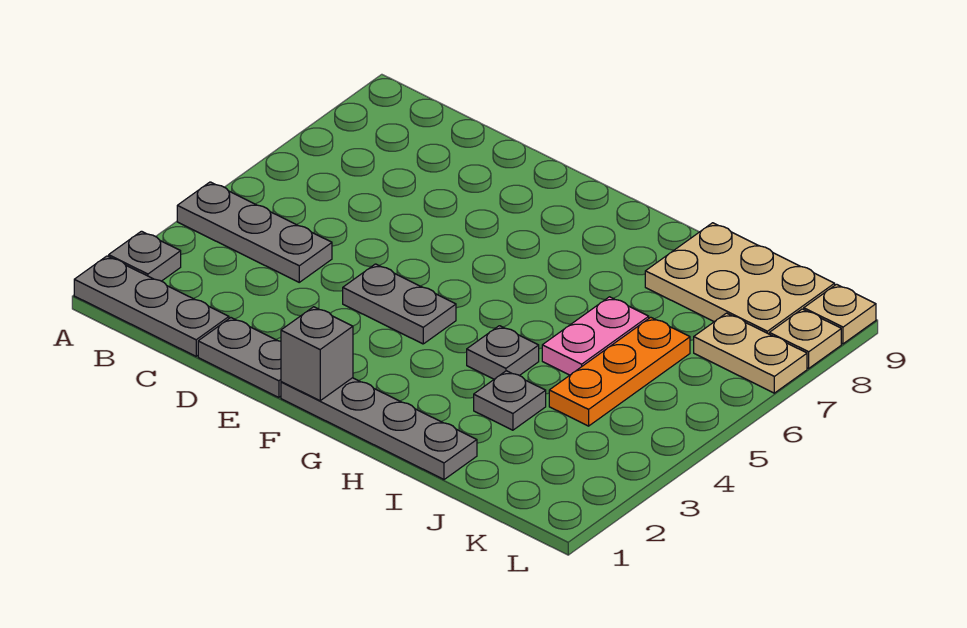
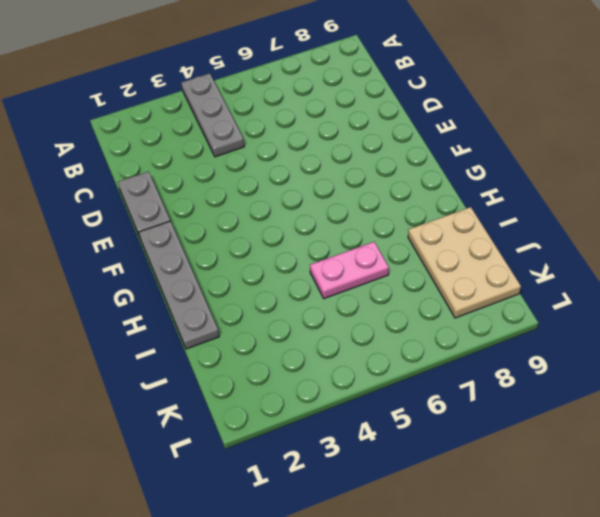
none -> grey 1x3 plate [74,256,229,356]
none -> grey 1x1 plate [109,231,181,281]
none -> grey 1x2 plate [343,264,456,344]

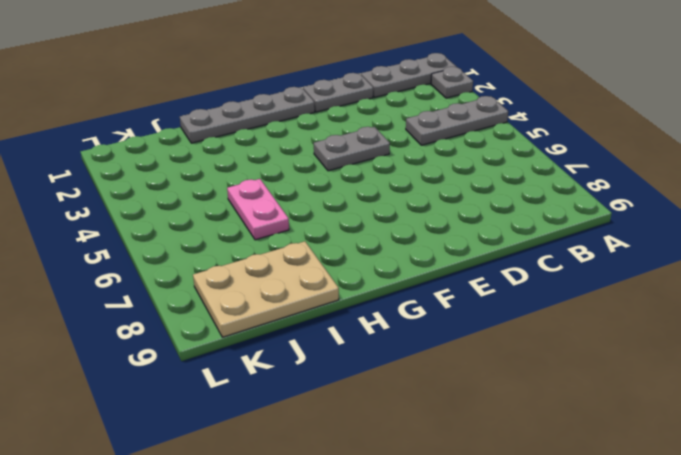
none -> grey 1x1 plate [467,326,539,379]
none -> grey 1x1 plate [474,371,546,430]
none -> orange 1x3 plate [549,317,690,426]

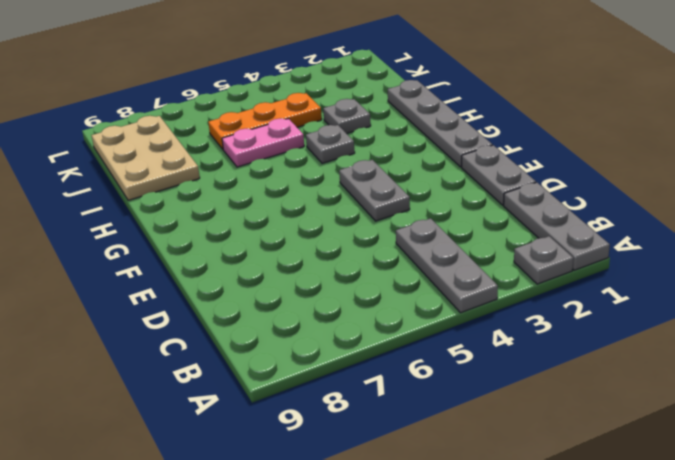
none -> tan 1x2 plate [694,313,807,393]
none -> tan 1x1 plate [769,309,841,368]
none -> tan 1x1 plate [804,284,876,344]

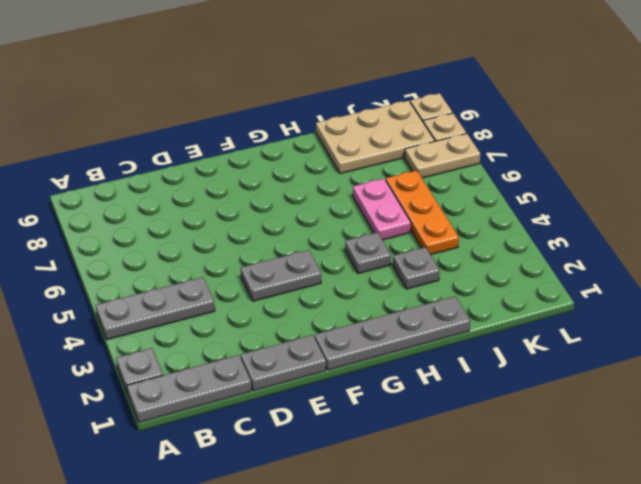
none -> grey 1x1 brick [281,307,353,401]

